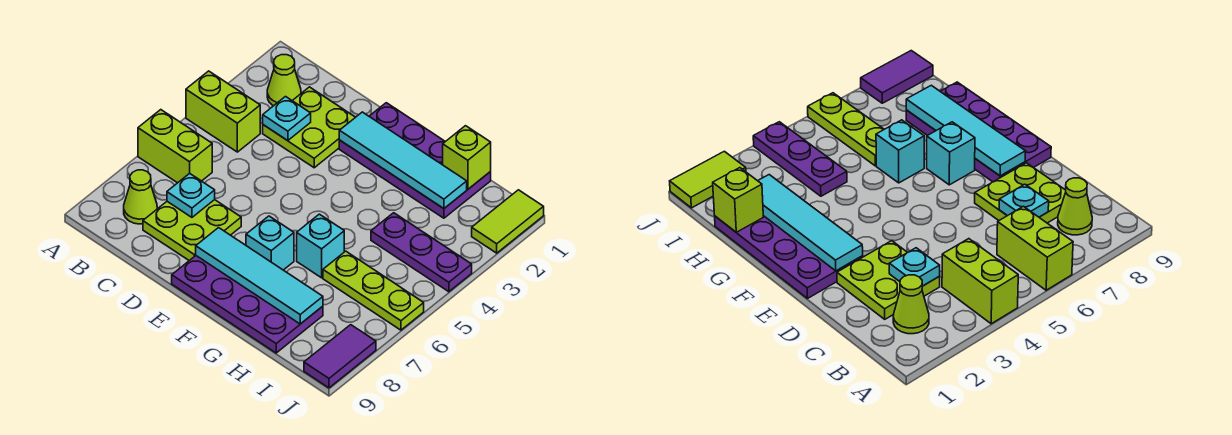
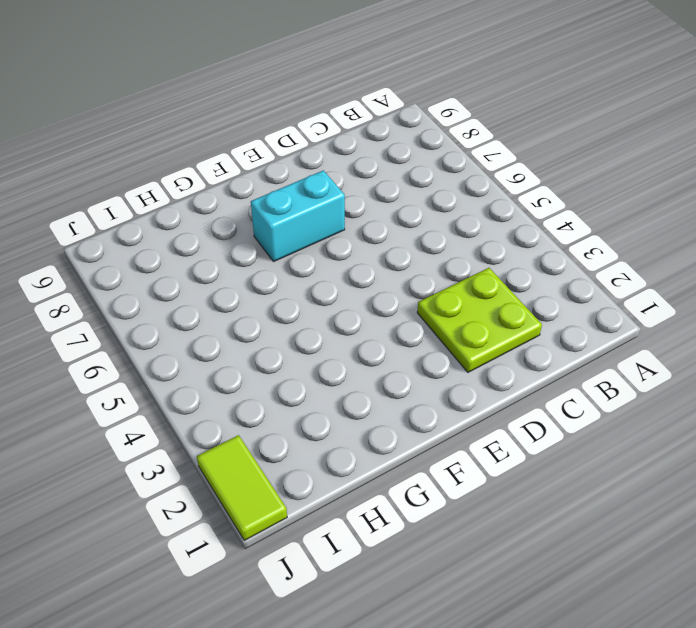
cyan 1x2 brick [251,170,345,261] -> cyan 1x1 brick [246,216,294,270]
none -> lime 1x2 brick [186,71,260,152]
none -> lime 1x2 brick [138,110,212,183]
none -> lime 1x1 cone [267,55,301,106]

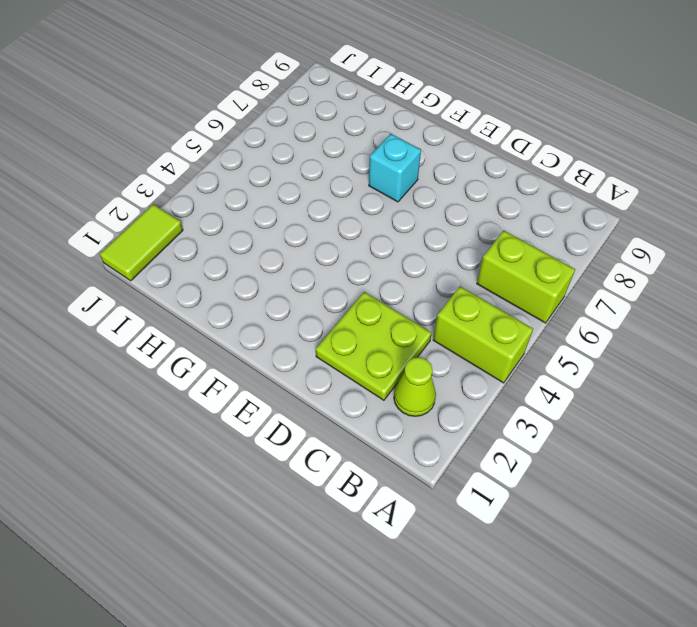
none -> lime 1x1 cone [124,170,157,224]
none -> lime 2x2 plate [143,200,241,261]
none -> purple 2x4 plate [339,103,491,218]

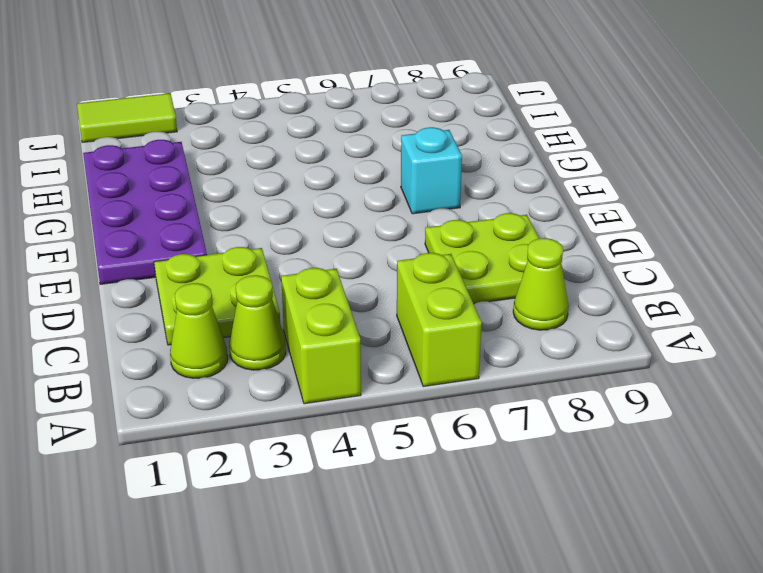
lime 1x1 cone [229,275,286,370] -> none
none -> purple 2x4 plate [172,256,323,353]
none -> cyan 1x1 brick [297,214,344,278]
none -> purple 1x3 plate [371,213,472,292]

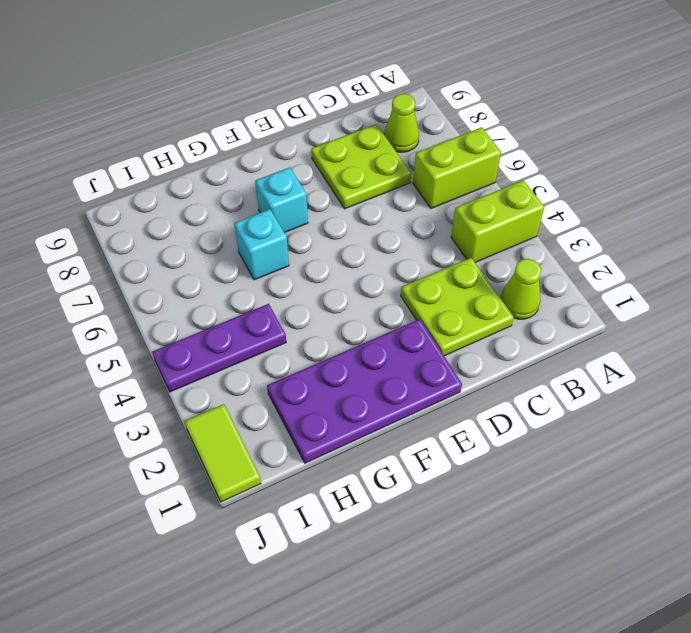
none -> purple 2x4 plate [172,256,323,353]
none -> lime 1x3 plate [323,251,424,330]
none -> purple 1x2 tile [304,325,376,388]

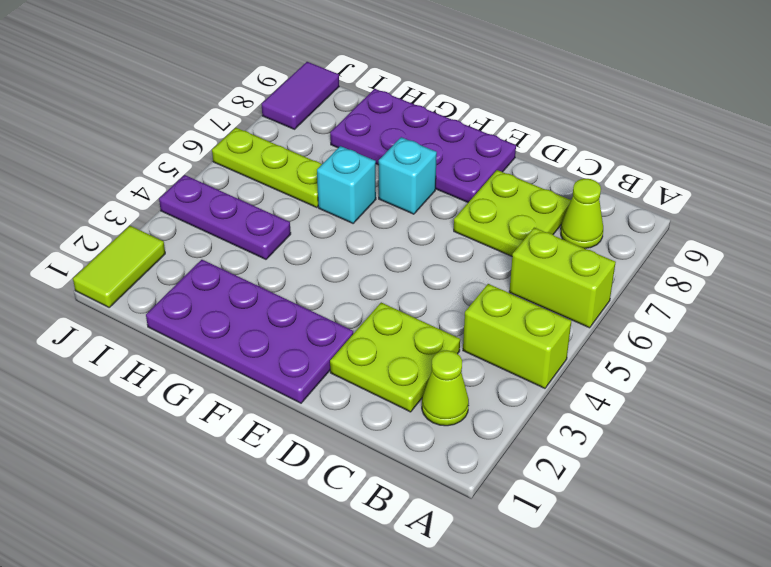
none -> cyan 1x1 plate [263,97,311,141]
none -> cyan 1x1 plate [167,173,215,217]
none -> cyan 1x4 tile [339,112,467,209]

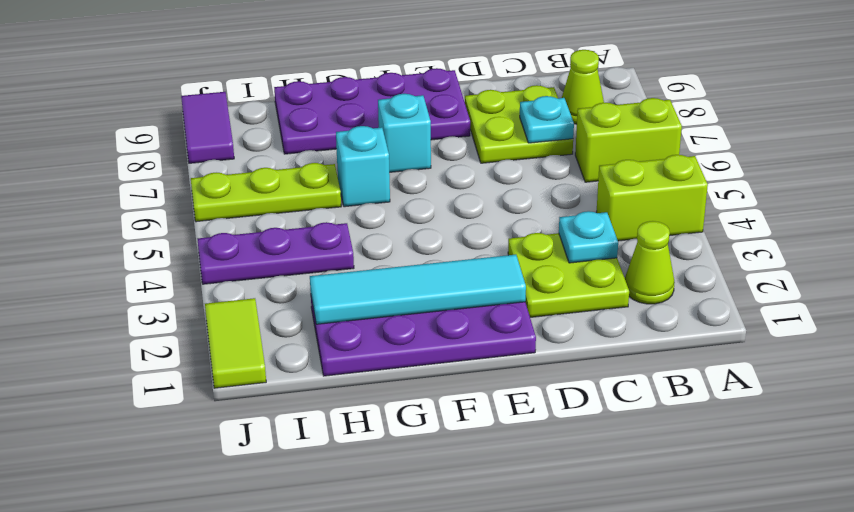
none -> cyan 1x4 tile [196,228,323,324]
none -> lime 1x1 brick [443,126,491,189]

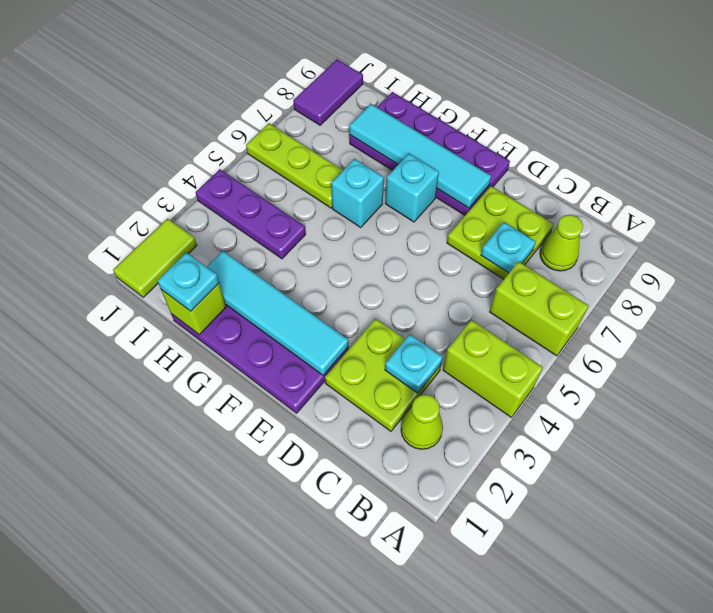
cyan 1x1 plate [157,252,219,311] -> none

